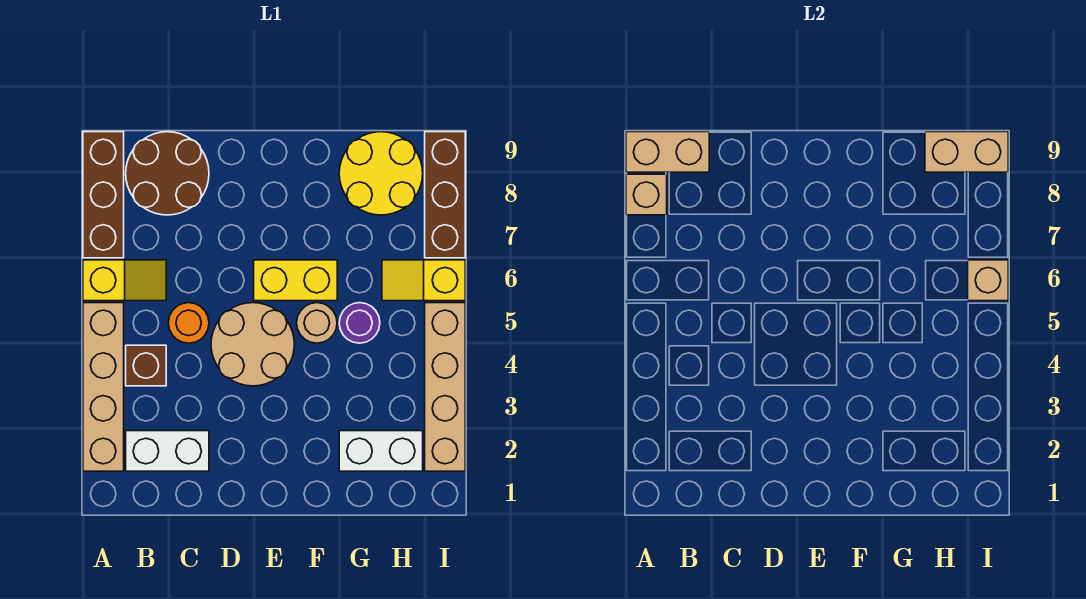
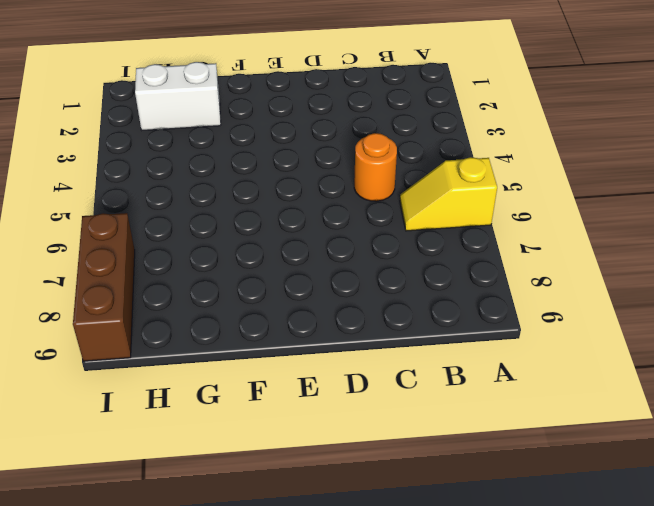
none -> tan 1x4 brick [83,303,124,471]
none -> brown 1x3 brick [83,132,124,258]
none -> white 1x2 brick [126,431,209,471]

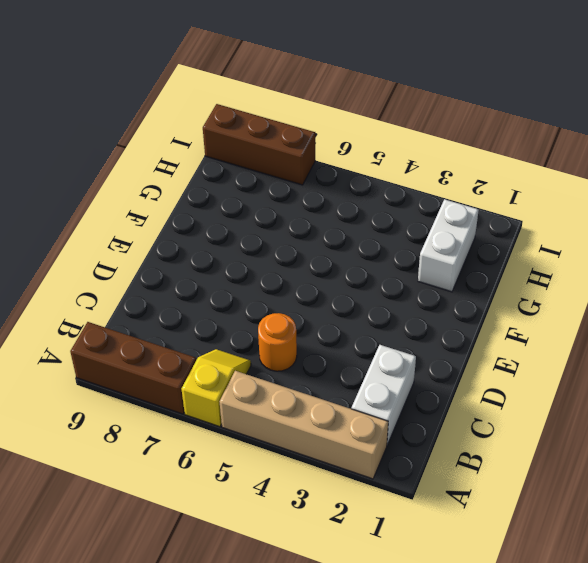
none -> brown 1x1 brick [126,345,166,386]
none -> brown 2x2 round brick [126,132,209,215]
none -> tan 2x2 round brick [211,303,294,386]

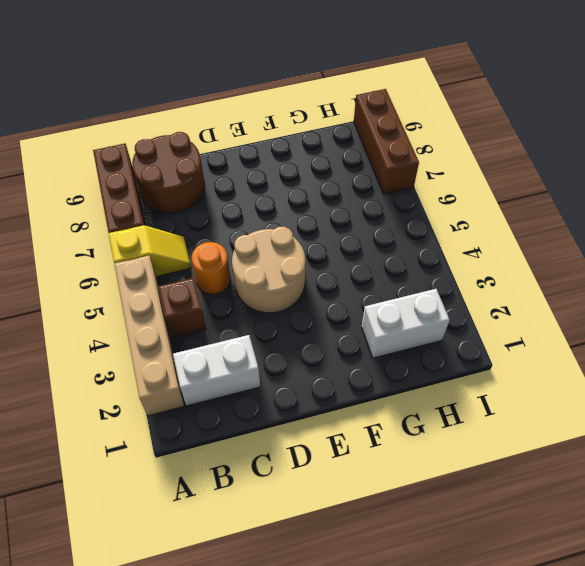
none -> yellow 1x2 brick [254,260,337,301]
none -> tan 1x1 round brick [297,303,337,343]
none -> purple 1x1 round brick [339,303,380,343]

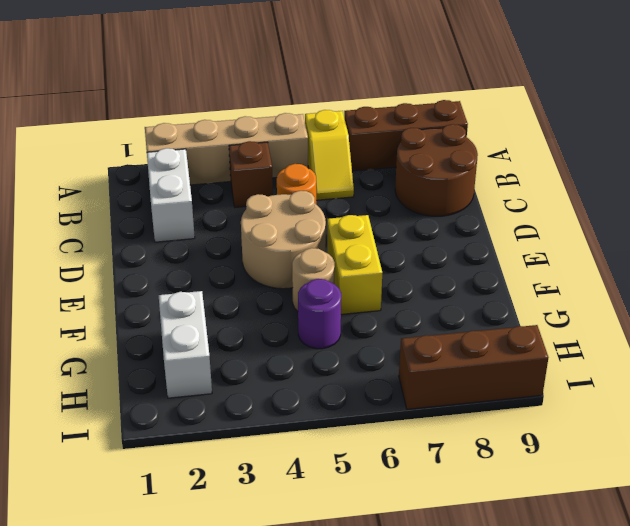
none -> yellow 2x2 round brick [339,132,423,215]
none -> yellow 1x2 slope [382,260,465,301]
none -> tan 1x4 brick [425,303,465,471]

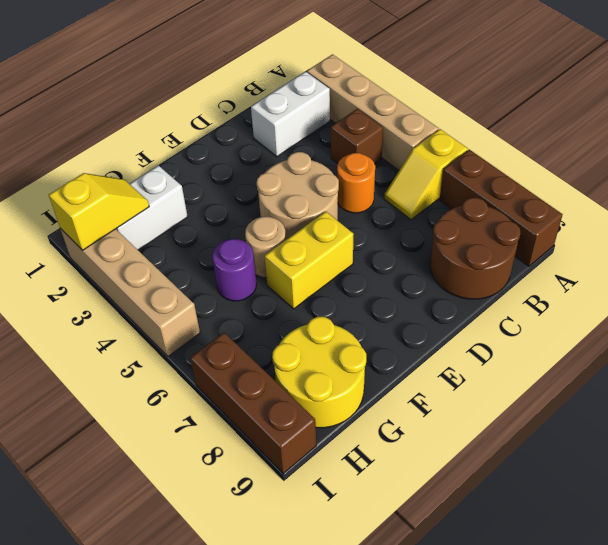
yellow 1x2 slope [49,173,149,250] -> yellow 1x2 slope moved to [382,260,465,301]
none -> tan 1x1 brick [626,174,667,215]
none -> tan 1x2 brick [626,132,709,172]
none -> tan 1x2 brick [925,132,1008,172]

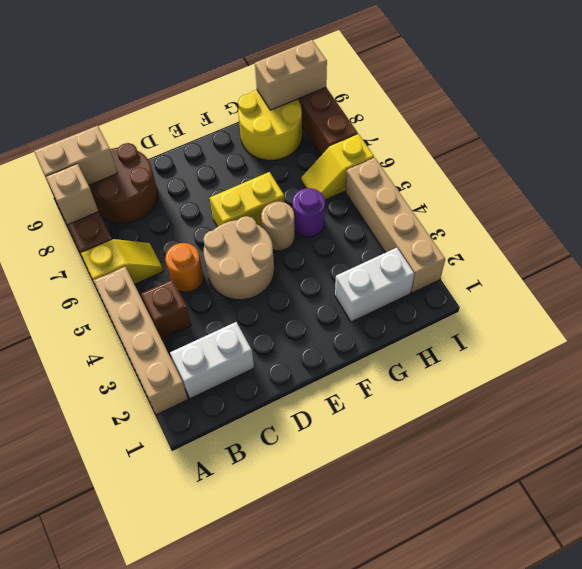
none -> tan 1x1 brick [968,260,1008,301]

